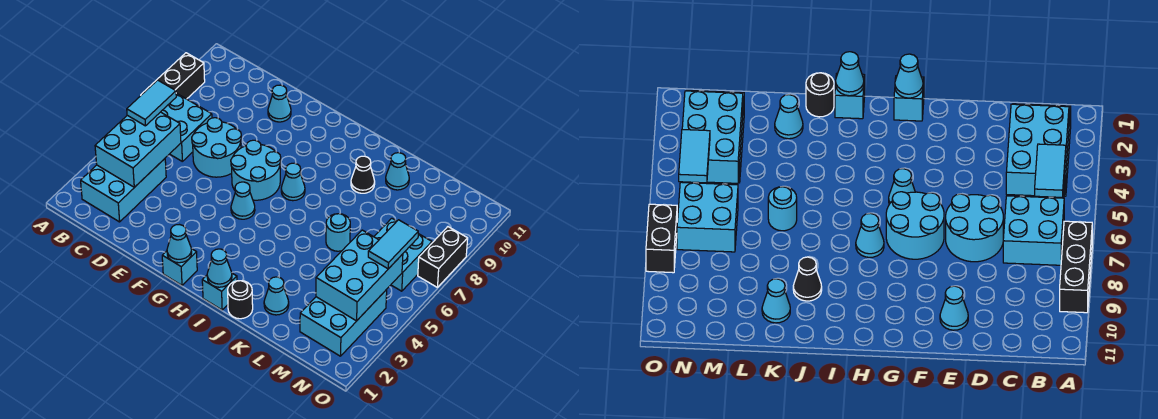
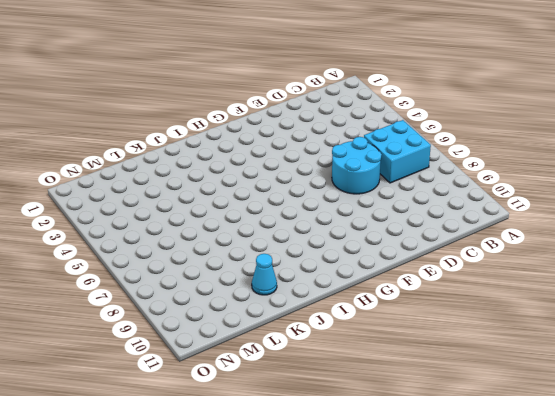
none -> black 1x3 brick [141,53,205,99]
none -> cyan 2x3 brick [81,159,166,222]
none -> cyan 1x1 cone [268,85,291,122]

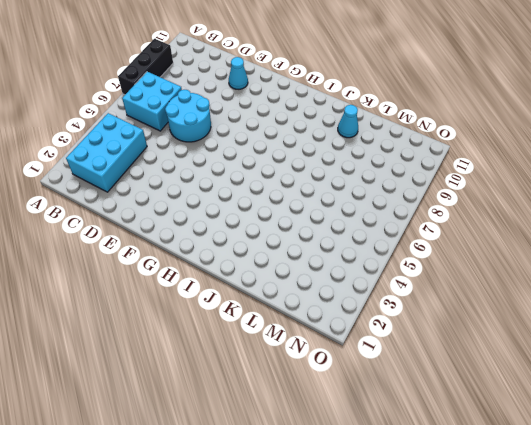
none -> cyan 2x2 round brick [231,140,281,200]
none -> cyan 1x1 brick [162,249,197,285]
none -> cyan 1x1 cone [231,182,255,219]

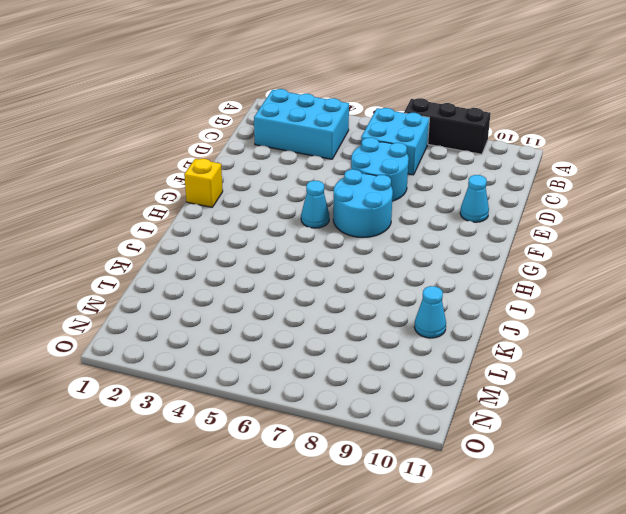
yellow 1x1 brick [184,159,223,207] -> cyan 1x1 brick [162,249,197,285]
none -> cyan 1x1 cone [281,163,305,201]
none -> cyan 1x1 brick [202,273,237,310]
none -> black 1x1 round brick [228,281,253,319]

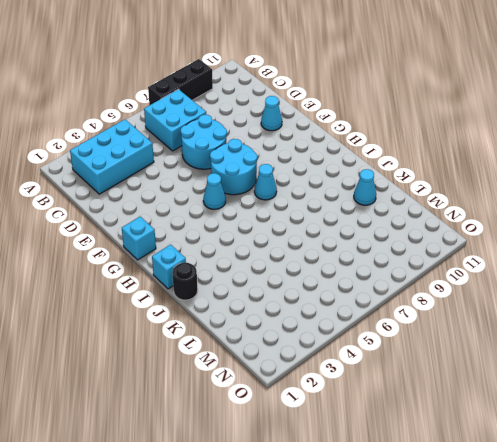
none -> black 1x1 cone [351,156,375,193]
none -> cyan 1x1 cone [264,277,289,315]
none -> cyan 1x1 round brick [326,214,350,251]

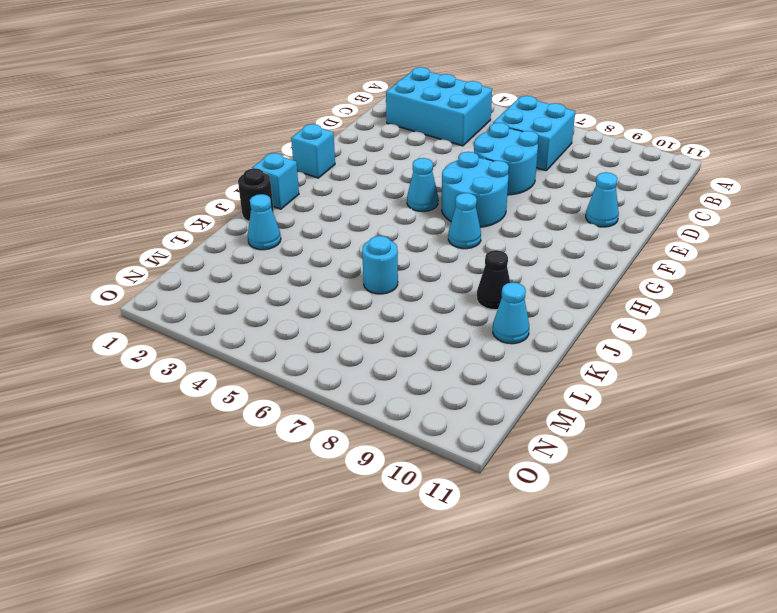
none -> black 1x3 brick [141,53,205,99]
none -> cyan 2x3 brick [300,290,387,356]
none -> cyan 2x2 brick [374,218,432,291]

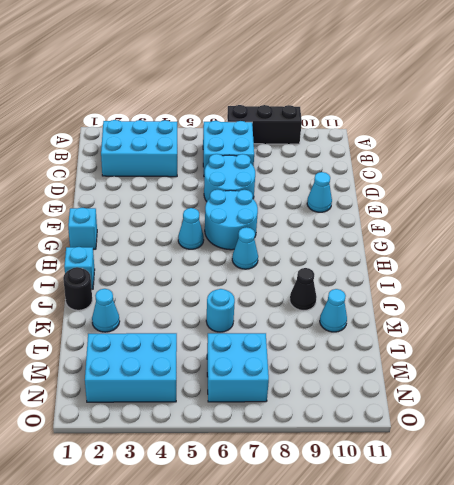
none -> black 1x2 brick [418,227,468,287]
none -> cyan 2x3 brick [95,112,181,187]
none -> cyan 1x1 cone [167,225,192,263]

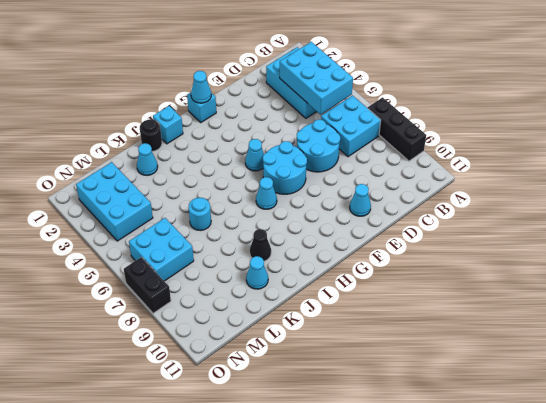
none -> cyan 1x1 cone [207,249,232,287]
none -> cyan 2x3 brick [316,230,403,321]
none -> cyan 1x2 tile [127,80,176,126]

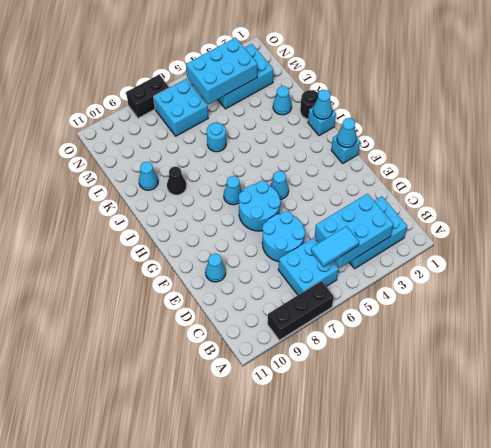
none -> cyan 1x2 tile [368,220,418,269]

